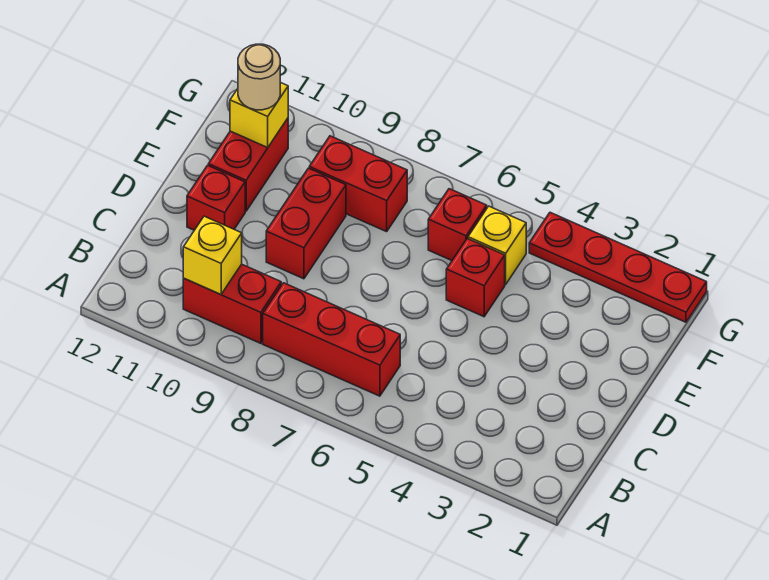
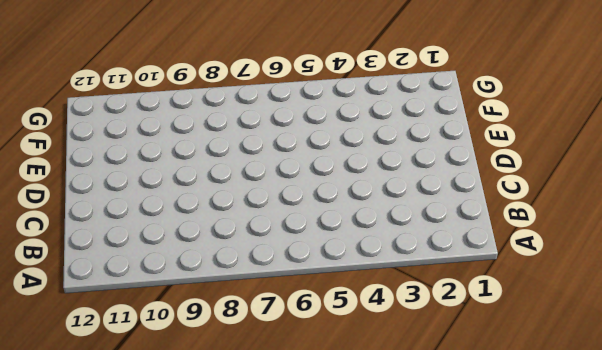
none -> red 1x3 brick [263,283,400,396]
none -> red 1x2 brick [183,264,281,343]
none -> red 1x2 brick [266,168,346,279]

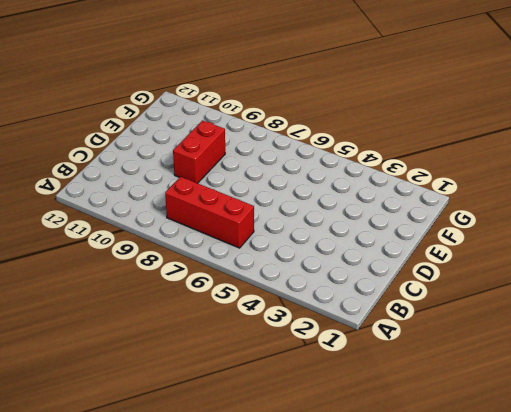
none -> red 1x2 brick [183,264,281,343]
none -> red 1x1 brick [187,165,245,230]
none -> red 1x1 brick [446,239,505,317]

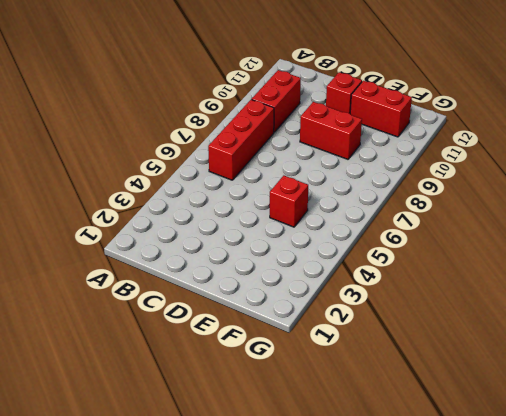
none -> yellow 1x1 brick [468,206,526,284]
none -> red 1x1 brick [428,189,487,261]
none -> red 1x2 brick [309,136,407,232]

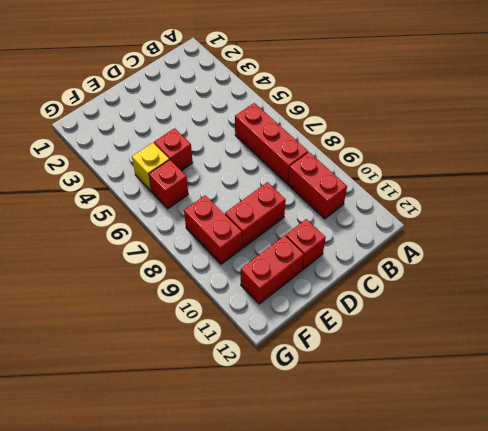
none -> red 1x4 plate [529,212,707,322]
none -> yellow 1x1 brick [183,216,242,295]
none -> yellow 1x1 brick [230,82,288,147]

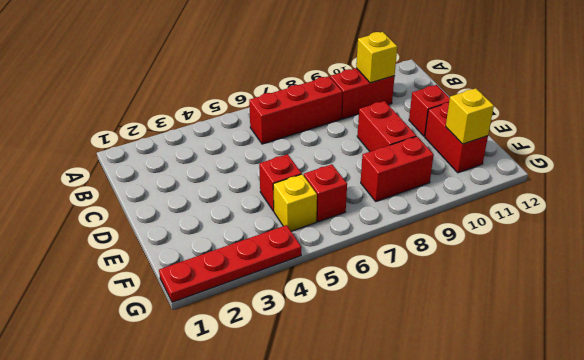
none -> tan 1x1 round brick [238,44,280,110]

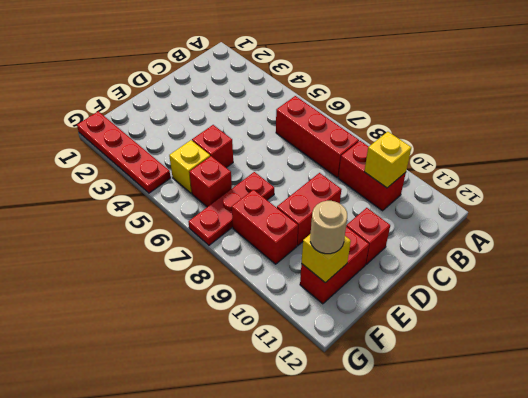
red 1x3 plate [189,172,274,245] -> none

